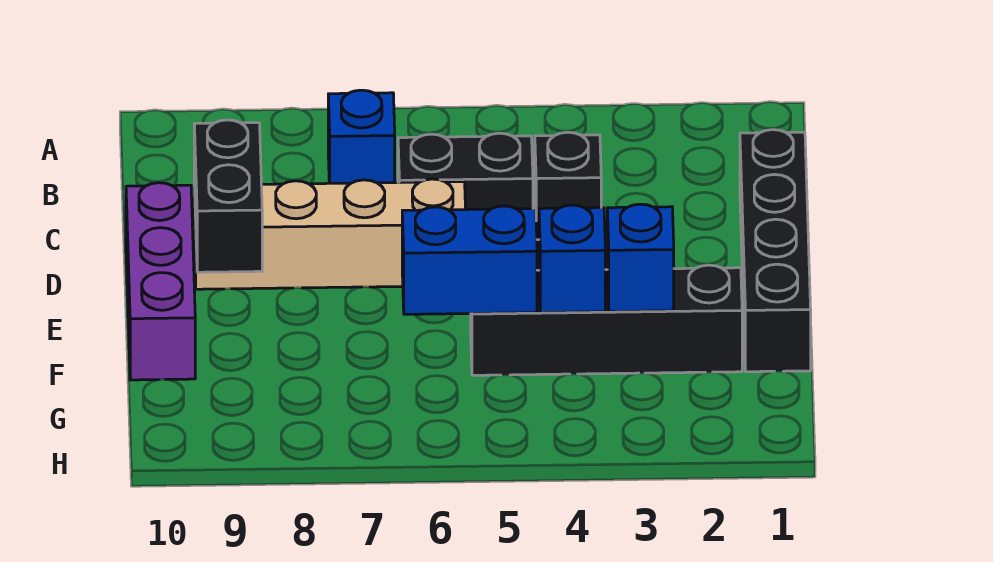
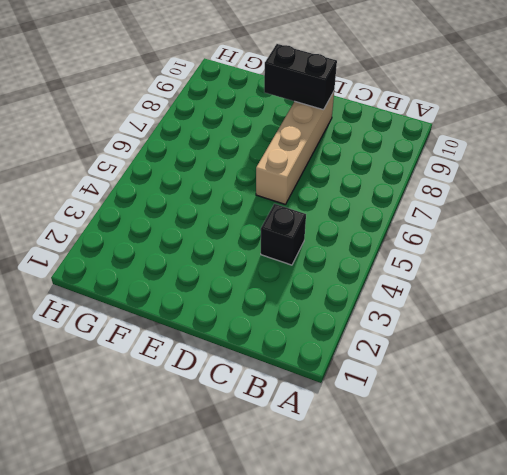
none -> blue 1x1 brick [328,90,395,183]
none -> black 1x4 brick [740,130,811,372]

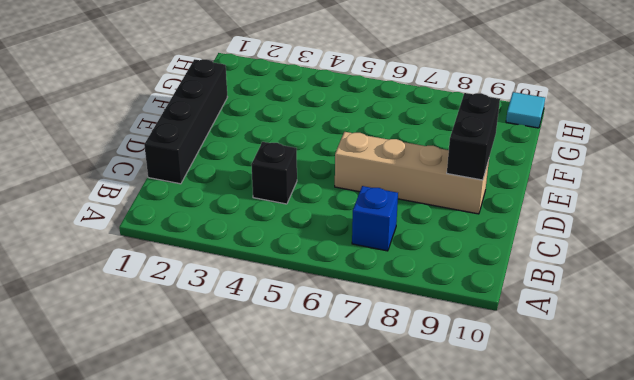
cyan 1x1 tile [506,92,545,128] -> none
none -> black 1x2 brick [398,133,533,210]
none -> purple 1x3 brick [126,183,195,380]

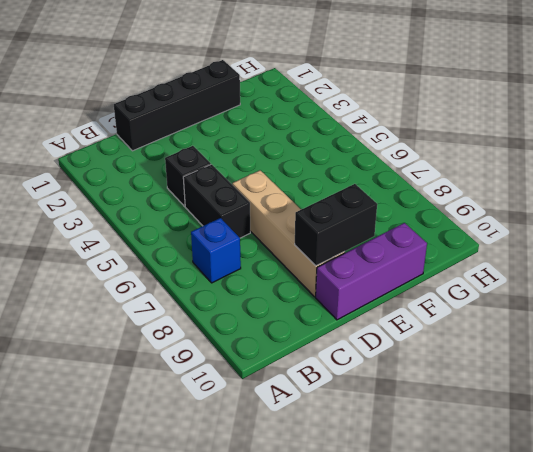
none -> black 1x4 brick [471,265,742,375]
none -> blue 1x1 brick [607,204,674,312]

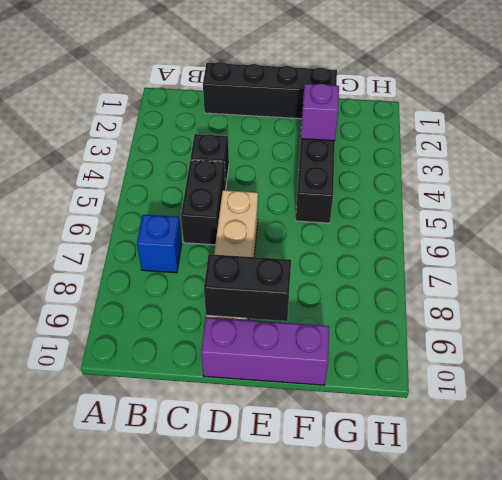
purple 1x1 brick [301,83,339,141] -> blue 1x1 brick [607,204,674,312]
none -> blue 1x1 brick [539,205,605,313]
none -> blue 1x2 brick [402,206,537,314]

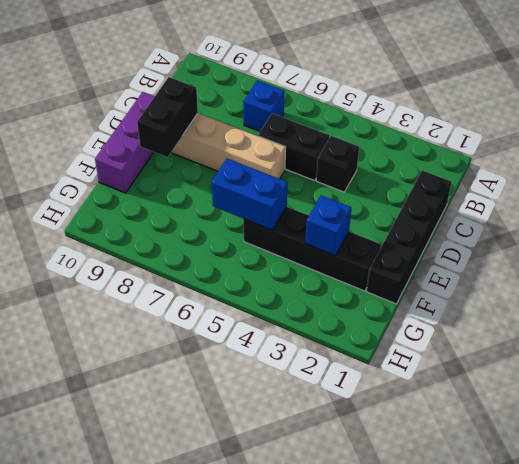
none -> blue 1x1 brick [539,205,605,313]

